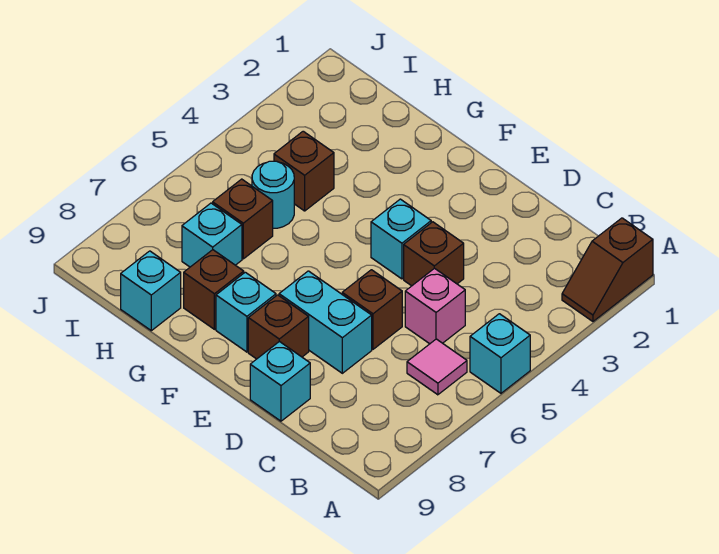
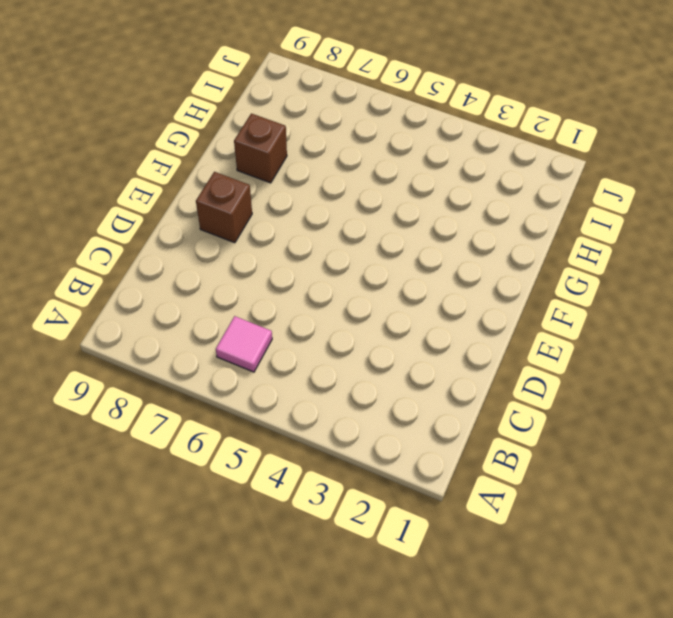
none -> brown 1x2 slope [562,218,653,321]
none -> cyan 1x1 brick [470,314,530,393]
none -> pink 1x1 brick [405,268,465,344]

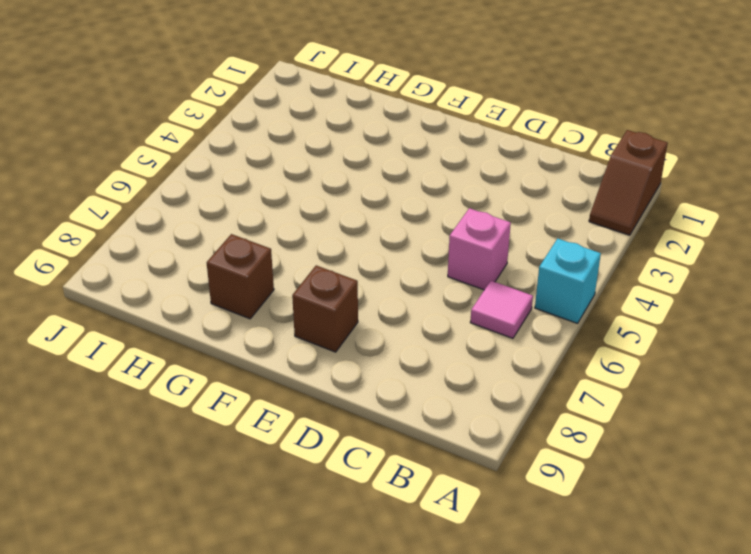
none -> brown 1x1 brick [404,222,464,286]
none -> brown 1x1 brick [342,270,402,349]
none -> cyan 1x2 brick [279,271,372,373]

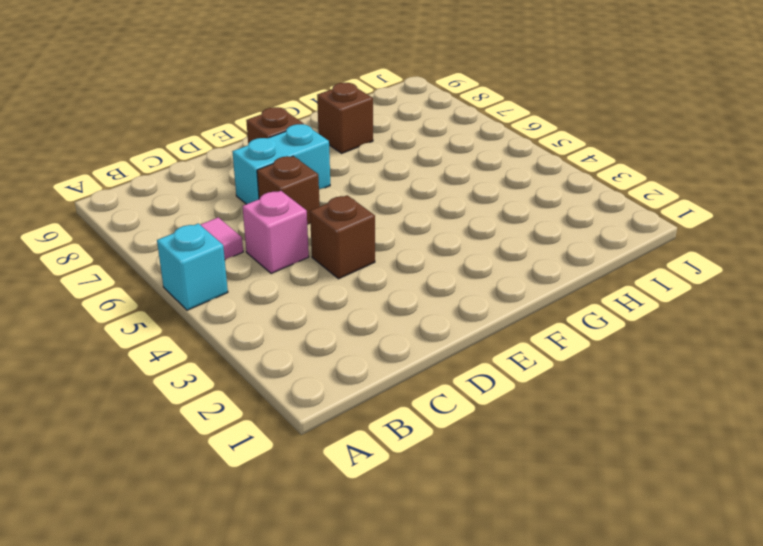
none -> brown 1x2 slope [562,218,653,321]
none -> cyan 1x1 brick [250,341,310,421]
none -> cyan 1x1 brick [371,199,431,279]

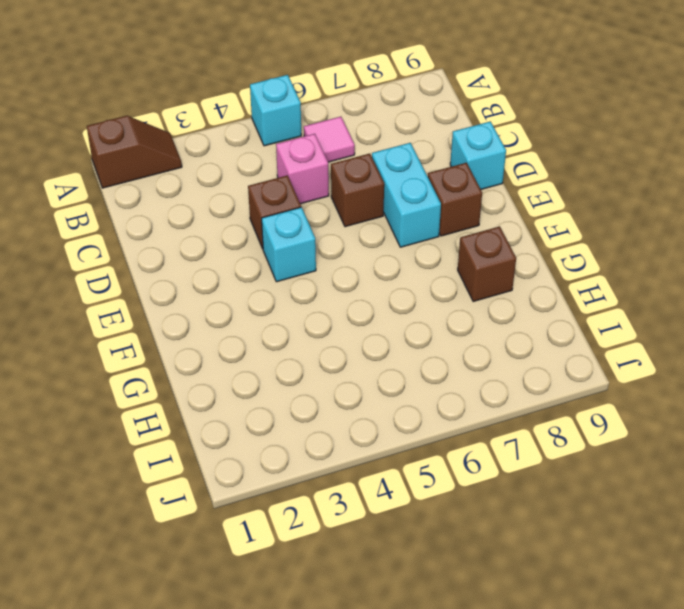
none -> cyan 1x1 brick [216,272,276,352]
none -> brown 1x1 brick [274,131,334,211]
none -> cyan 1x1 round brick [252,161,294,228]

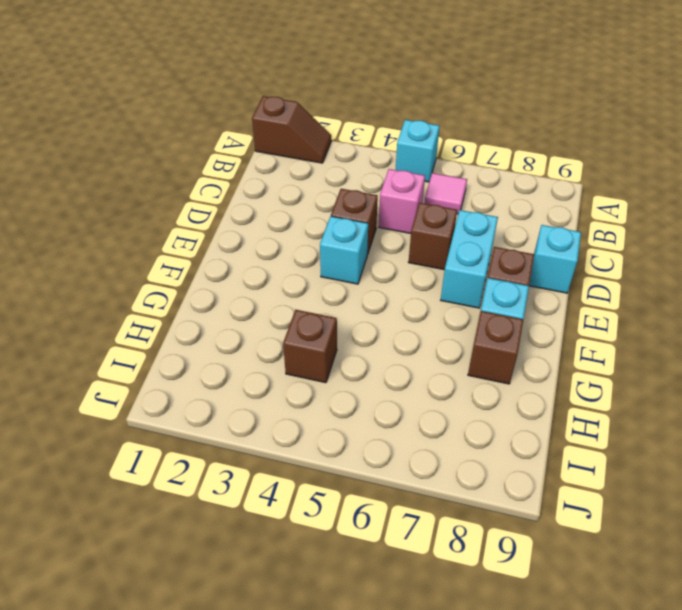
none -> cyan 1x1 round brick [252,161,294,228]
none -> brown 1x1 brick [213,179,273,259]
none -> cyan 1x1 brick [182,203,242,267]

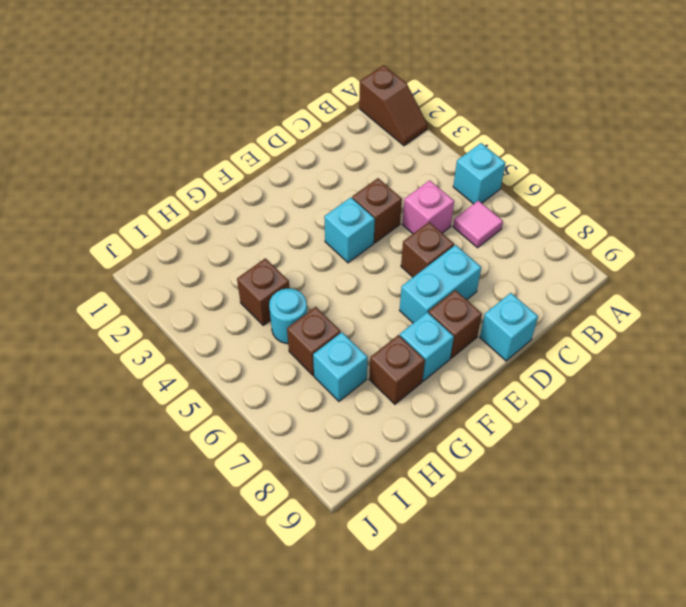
none -> cyan 1x1 brick [121,251,181,331]

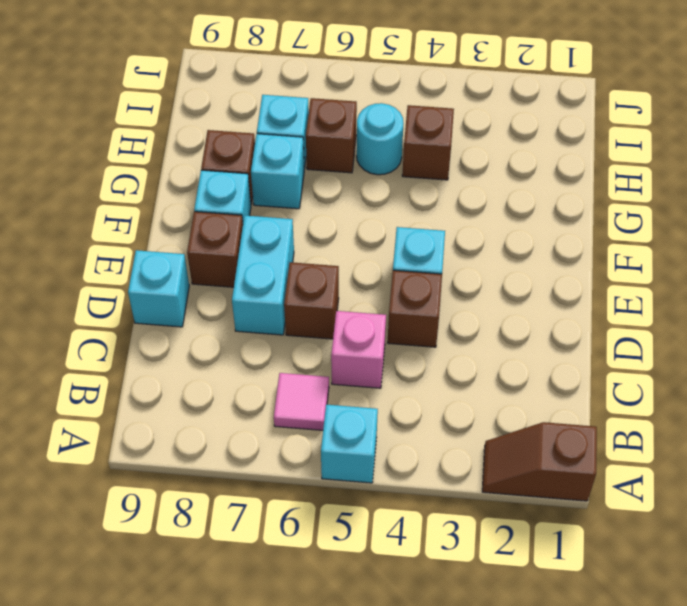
cyan 1x1 brick [251,134,304,209] -> cyan 1x1 brick moved to [121,251,181,331]

